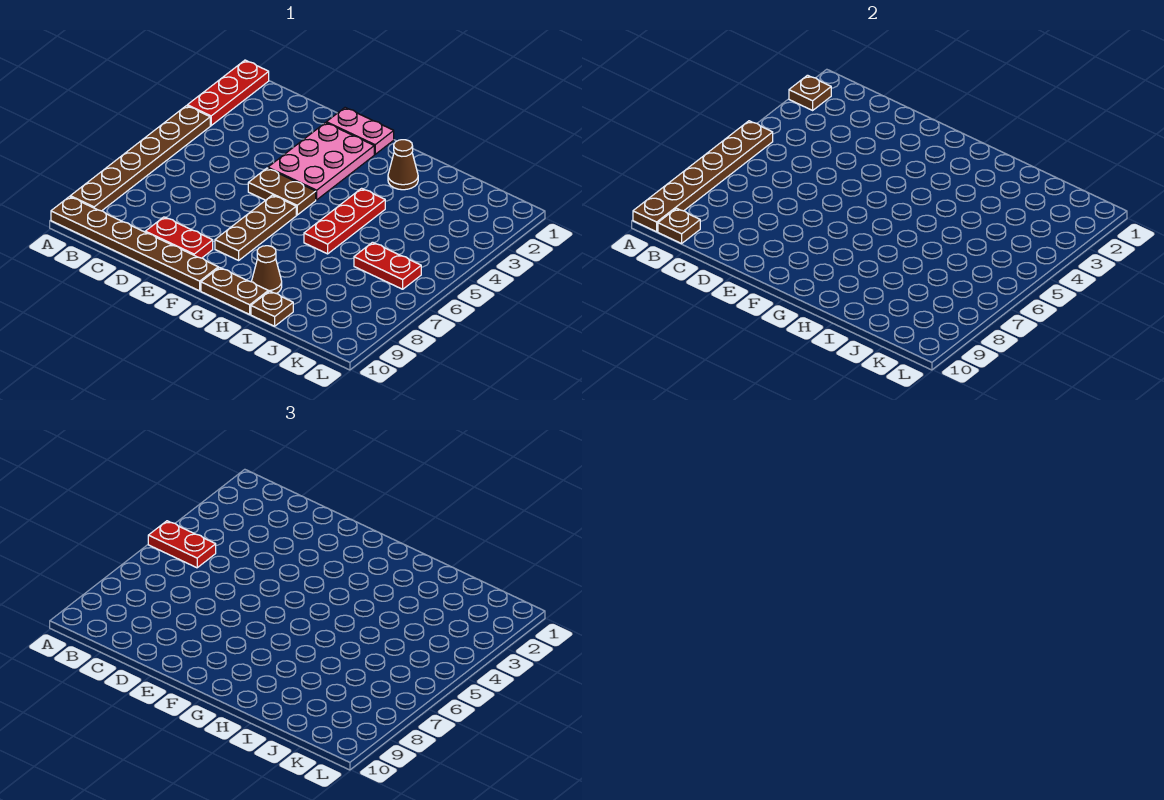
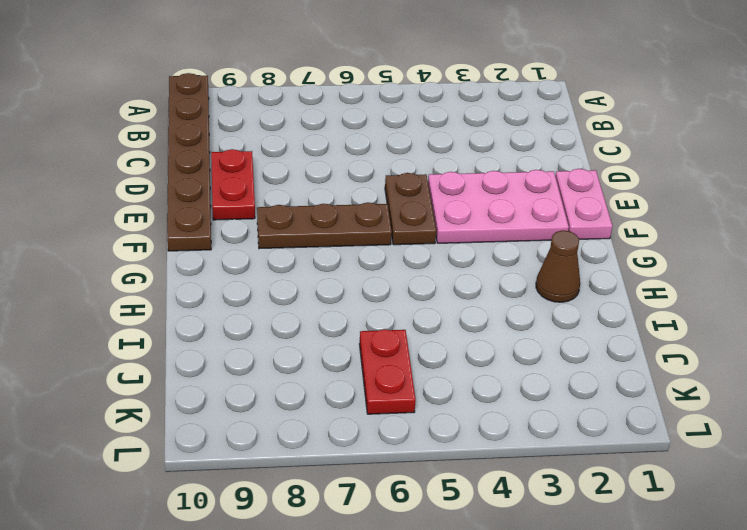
none -> red 1x3 plate [187,60,269,126]
none -> brown 1x6 plate [70,106,210,211]
none -> brown 1x2 plate [201,268,268,314]

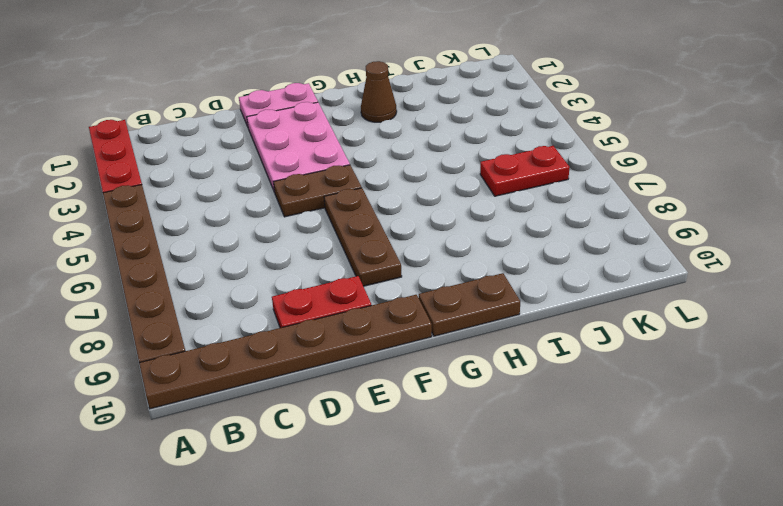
none -> red 1x3 plate [304,188,385,254]
none -> brown 1x1 cone [252,246,282,294]
none -> brown 1x1 plate [251,291,293,326]

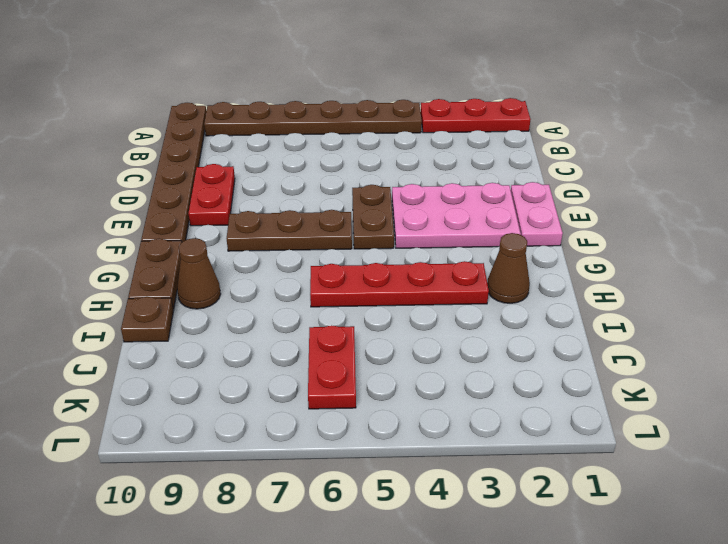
red 1x4 plate [310,261,489,307] -> red 1x3 plate [304,188,385,254]
none -> brown 1x1 plate [789,75,831,110]
none -> brown 1x6 plate [633,121,773,232]
none -> brown 1x1 plate [658,208,700,244]

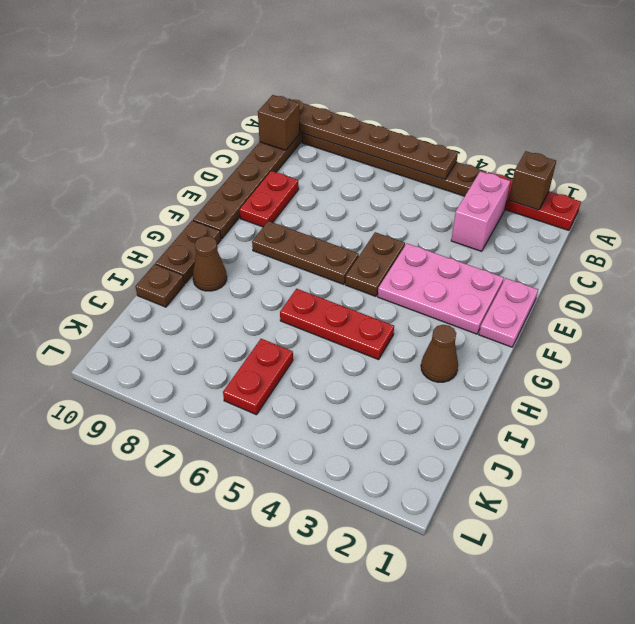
brown 1x1 brick [509,151,556,210] -> brown 1x1 plate [789,75,831,110]
pink 1x2 brick [451,171,510,251] -> none
brown 1x1 brick [258,95,300,150] -> brown 1x1 plate [658,208,700,244]
none -> red 1x2 plate [148,521,216,568]

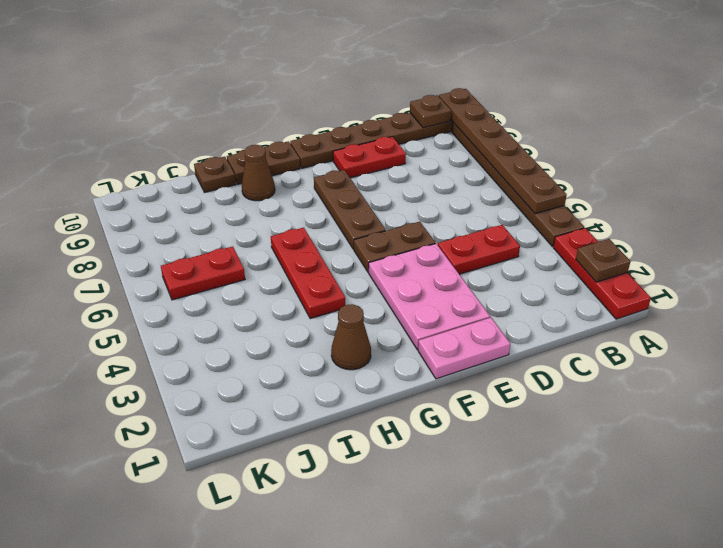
red 1x2 plate [438,225,520,274] -> red 1x2 plate moved to [148,521,216,568]

